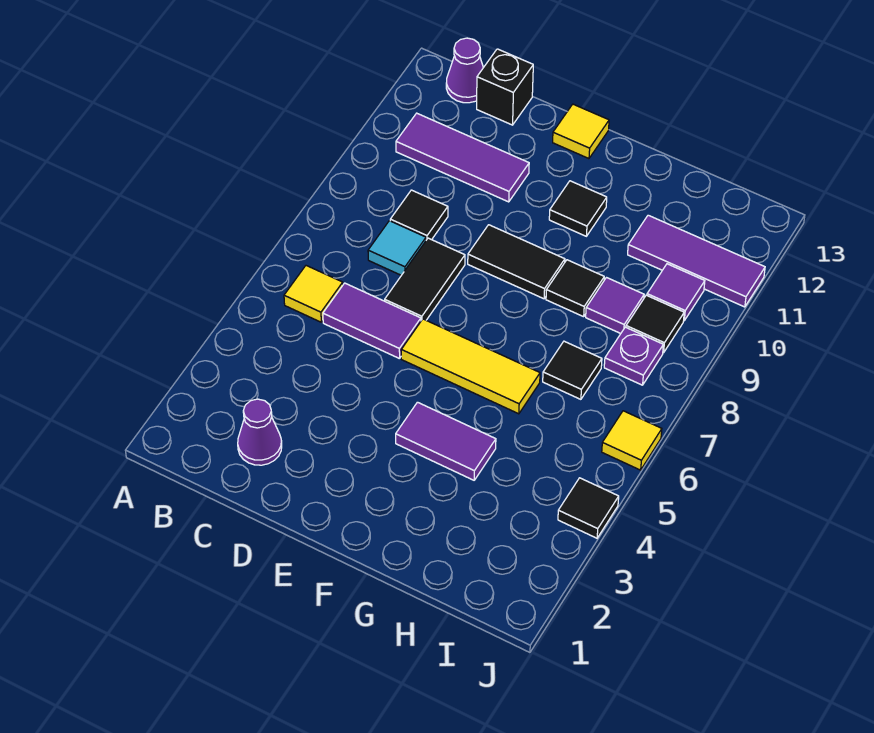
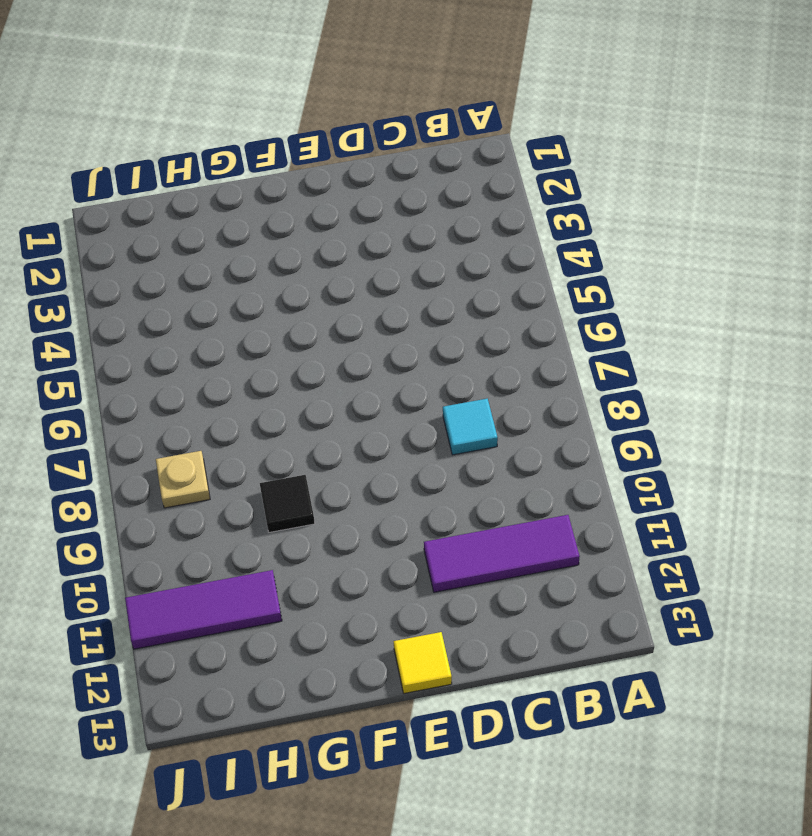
tan 1x1 plate [156,451,210,508] -> purple 1x1 plate [604,327,663,385]
none -> yellow 1x1 tile [284,266,343,322]
none -> purple 1x1 cone [446,38,483,103]
none -> purple 1x1 cone [238,399,282,465]

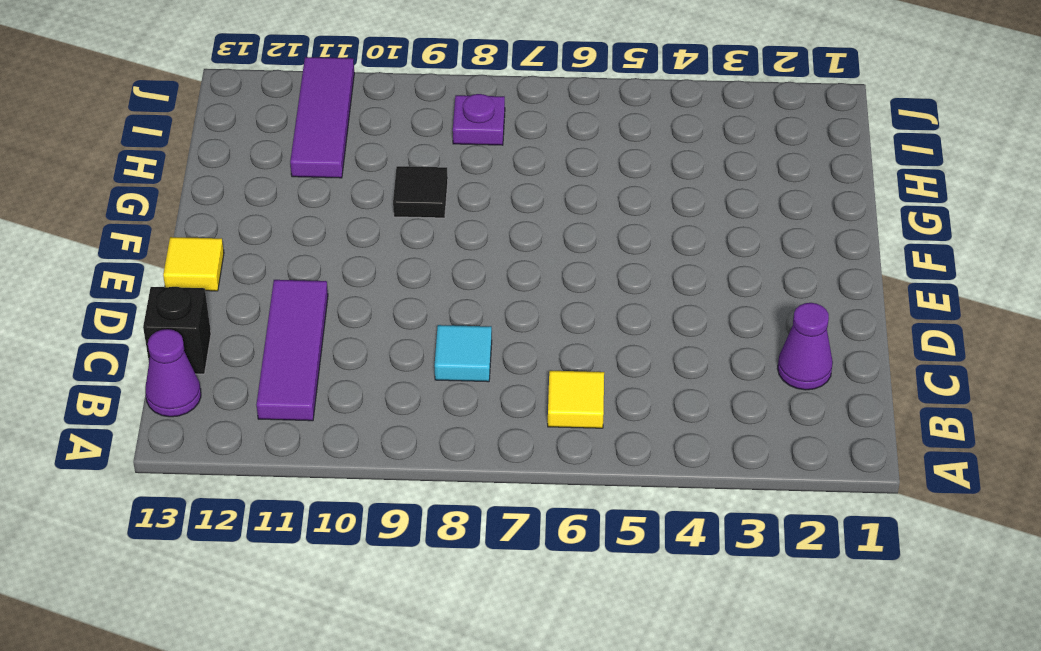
none -> purple 1x2 tile [323,283,421,359]
none -> black 1x1 tile [390,190,448,240]
none -> black 1x2 tile [385,238,465,321]

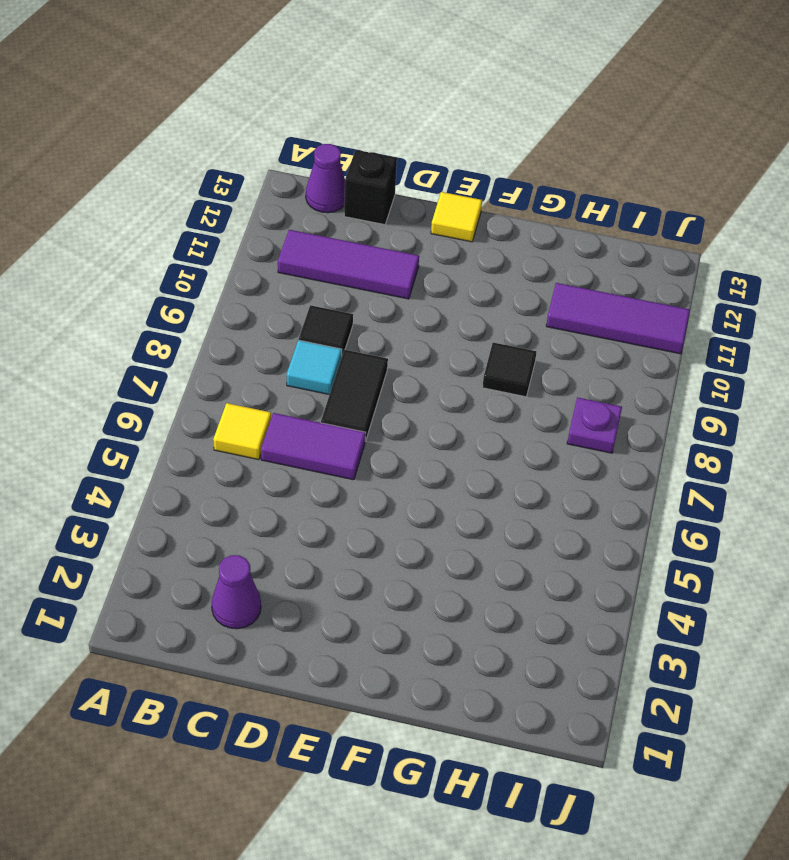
none -> yellow 1x3 tile [401,319,540,414]
none -> black 1x2 tile [468,225,565,299]
none -> purple 1x2 tile [396,402,496,480]

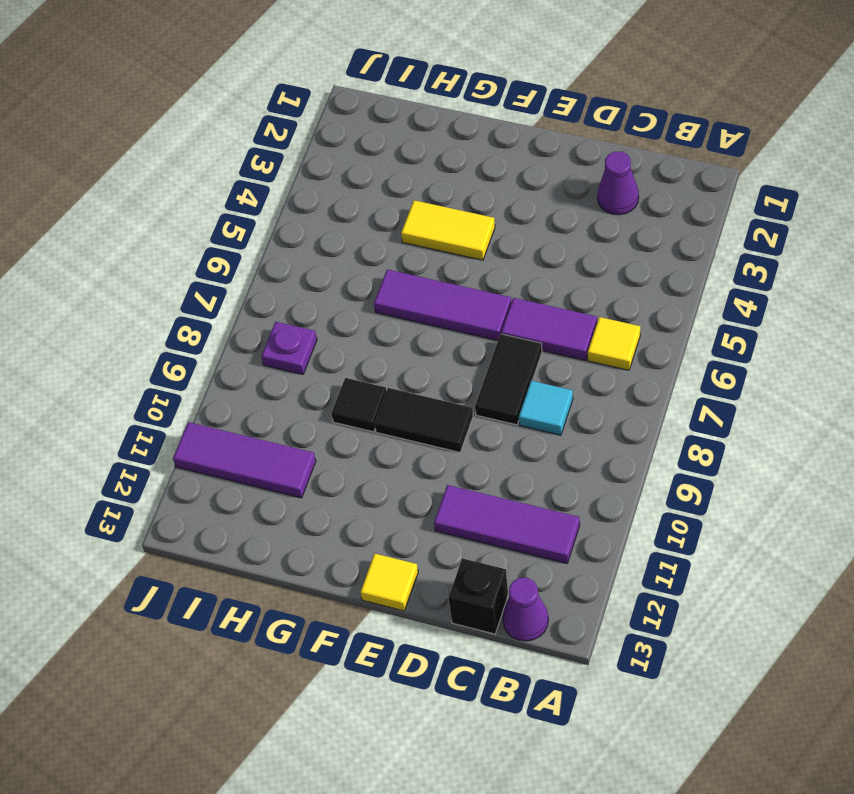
purple 1x3 tile [374,270,512,340] -> yellow 1x3 tile [401,319,540,414]
yellow 1x2 tile [401,200,495,260] -> purple 1x2 tile [396,402,496,480]
none -> black 1x1 tile [390,190,448,240]
none -> black 1x1 tile [549,181,607,236]
none -> black 1x1 tile [543,341,602,399]

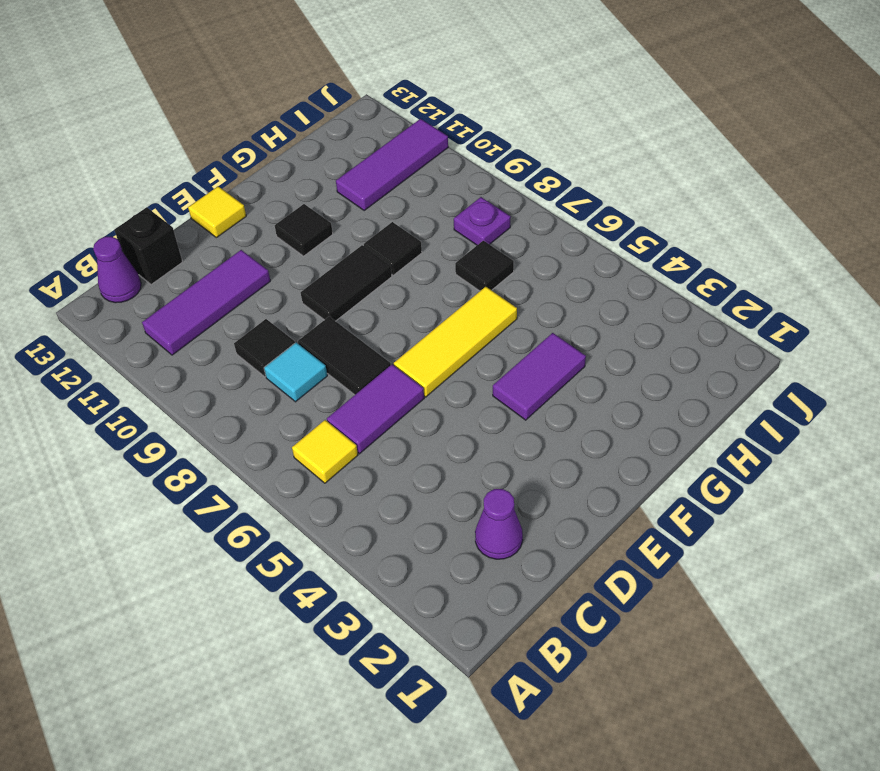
none -> purple 1x1 tile [586,278,644,333]
none -> black 1x1 tile [626,295,684,353]
none -> purple 1x1 tile [647,264,705,321]

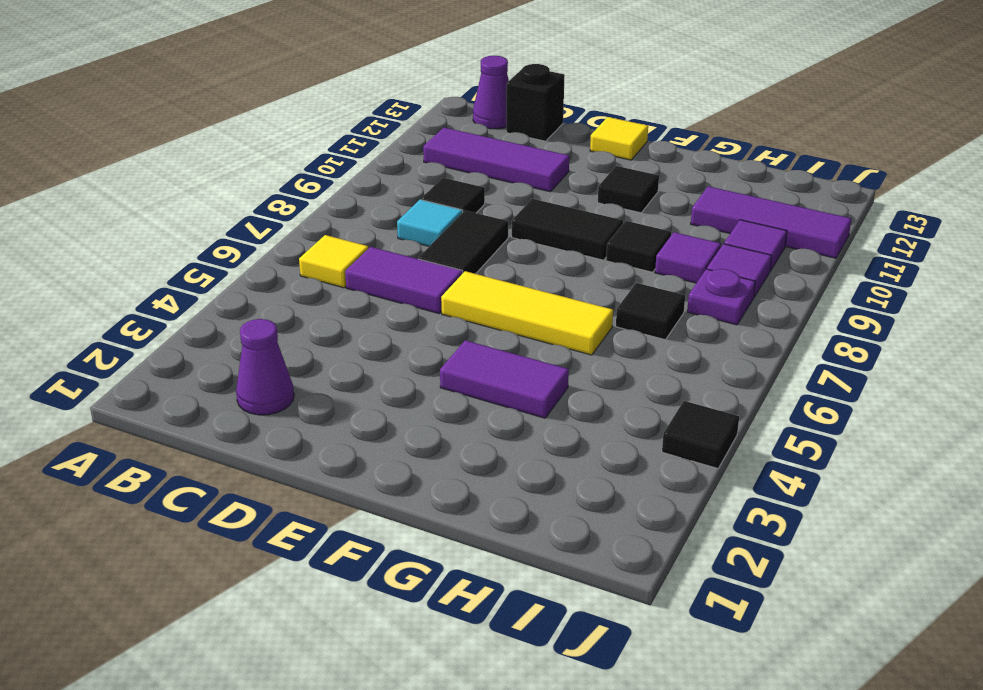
purple 1x1 tile [707,244,772,297] -> black 1x1 tile [626,295,684,353]
none -> yellow 1x1 tile [602,411,662,470]

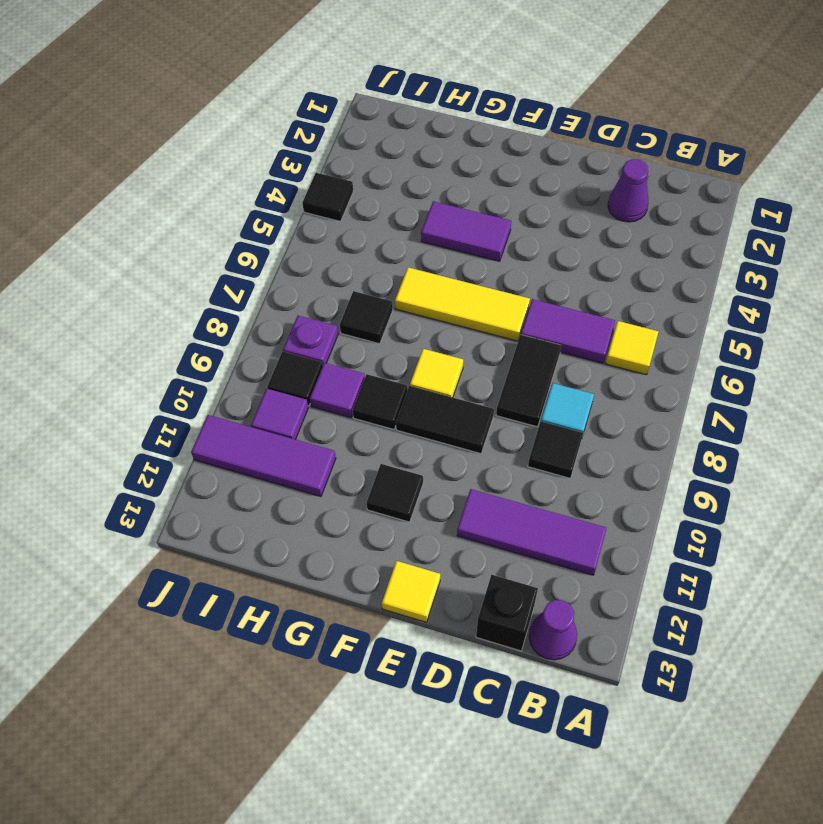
yellow 1x1 tile [410,349,463,397] -> yellow 1x1 tile moved to [602,411,662,470]

